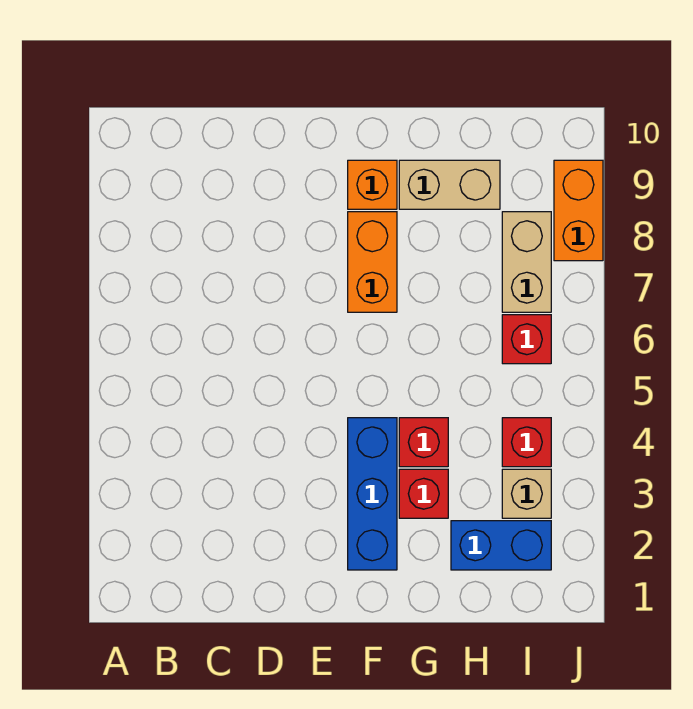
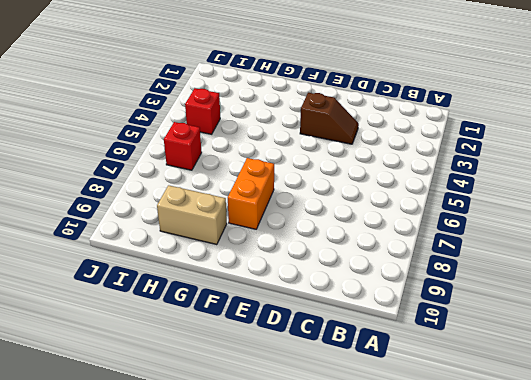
brown 1x2 slope [300,93,359,144] -> none
none -> blue 1x3 brick [348,418,397,570]
none -> orange 1x1 brick [348,160,397,209]
none -> red 1x1 brick [399,469,448,518]

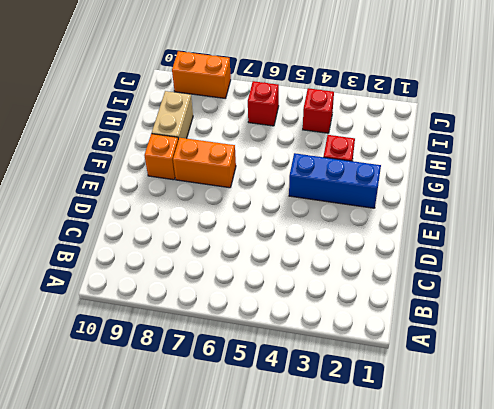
none -> red 1x1 brick [399,418,448,467]
none -> blue 1x2 brick [451,521,551,570]
none -> tan 1x1 brick [502,469,551,518]

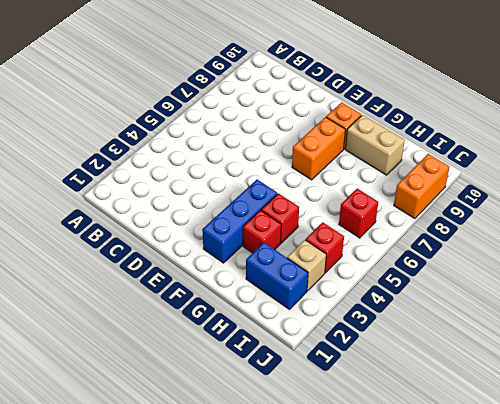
none -> tan 1x2 brick [502,212,551,312]

